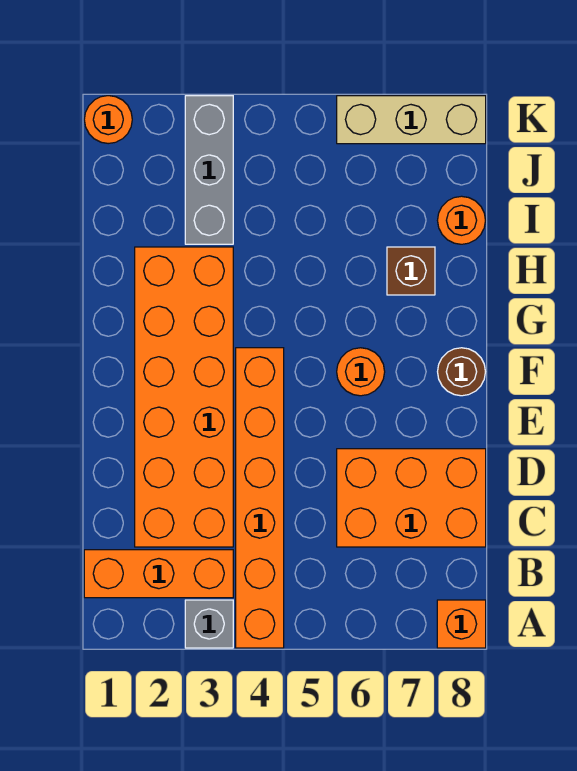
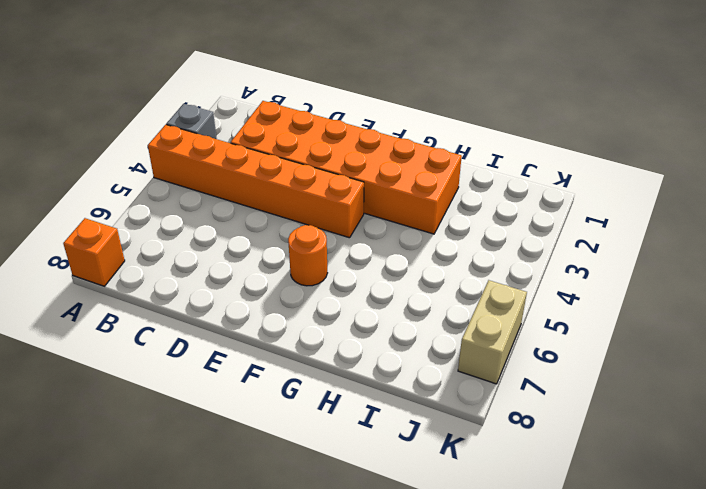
tan 1x2 brick [458,280,527,384] -> tan 1x3 brick [337,96,486,144]
none -> orange 1x3 brick [84,550,233,598]
none -> orange 2x3 brick [337,449,486,547]
none -> brown 1x1 round brick [438,348,485,396]

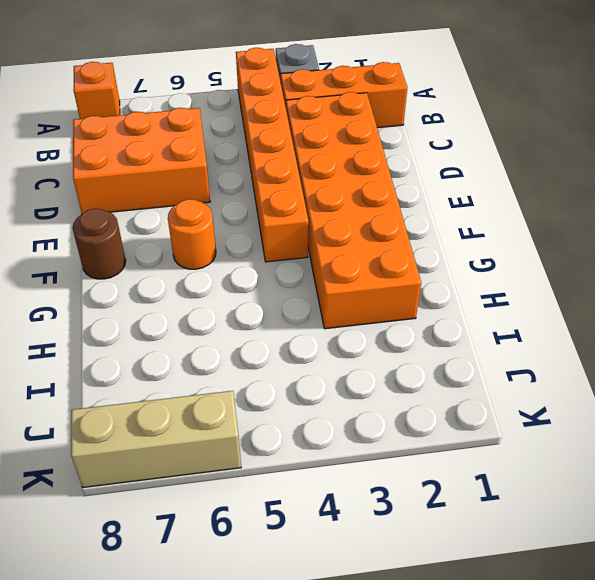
none -> brown 1x1 brick [387,247,435,295]
none -> grey 1x3 brick [185,96,233,244]
none -> orange 1x1 round brick [438,196,485,244]

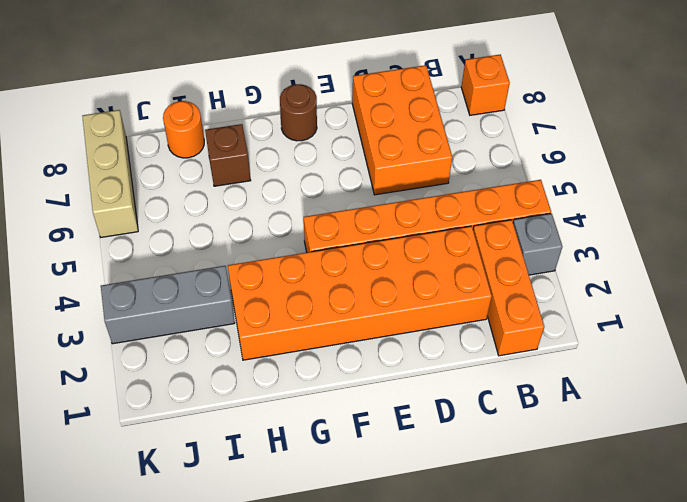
none -> orange 1x1 round brick [337,348,385,396]
none -> orange 1x1 round brick [84,96,132,144]

